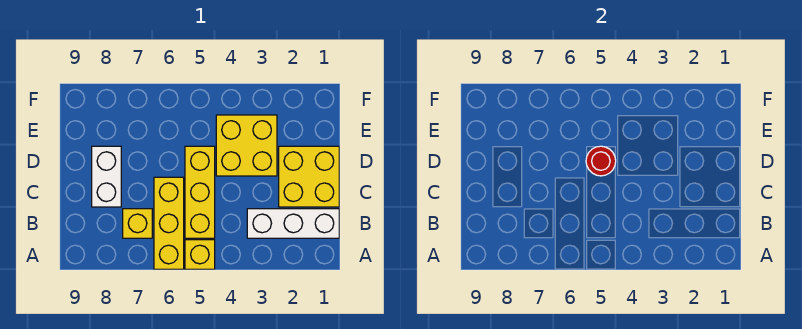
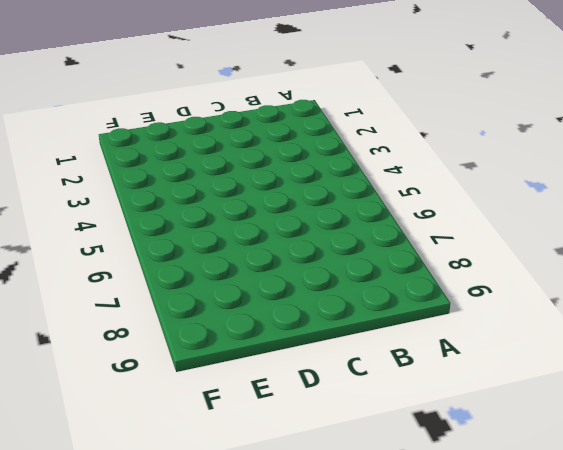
none -> yellow 1x1 brick [185,240,215,269]
none -> yellow 1x3 brick [154,177,184,269]

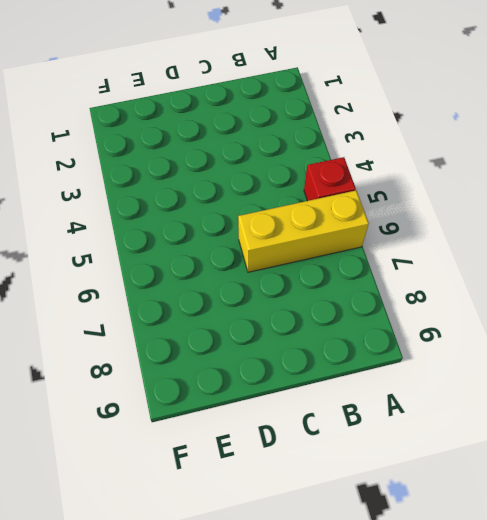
red 1x1 brick [304,157,356,201] -> yellow 1x1 brick [185,240,215,269]
none -> white 1x3 brick [247,209,339,238]
none -> yellow 1x3 brick [185,146,215,238]

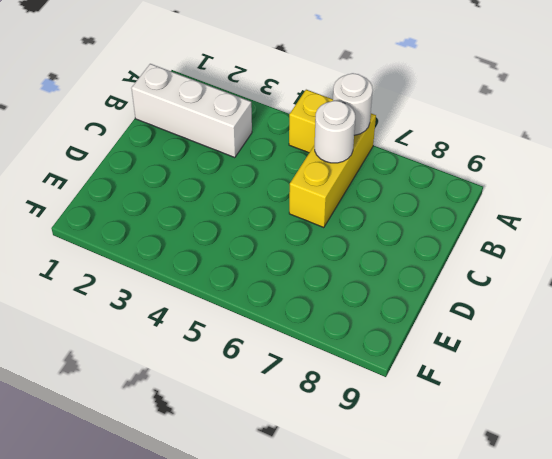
white 1x1 round brick [333,73,373,135] -> none
white 1x1 round brick [315,101,355,163] -> none
none -> yellow 1x3 brick [185,146,215,238]
none -> yellow 1x1 brick [123,209,152,238]

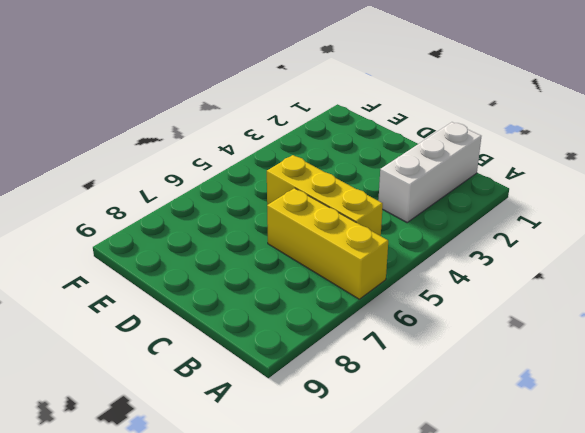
none -> yellow 1x1 brick [185,240,215,269]
none -> yellow 1x1 brick [123,209,152,238]

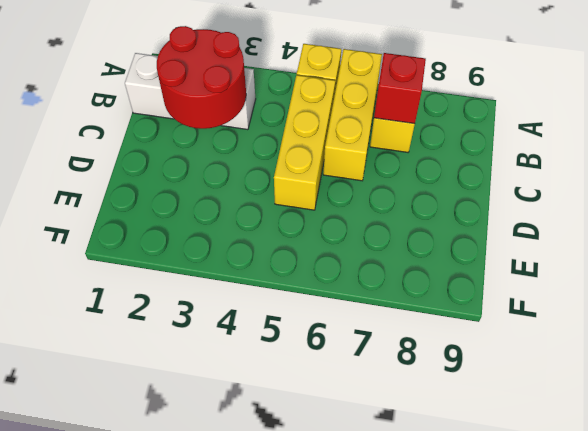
red 2x2 round brick [157,26,246,129] -> none
red 1x1 brick [374,53,426,124] -> none
none -> yellow 2x2 brick [279,146,339,207]
none -> white 1x2 brick [92,146,121,207]

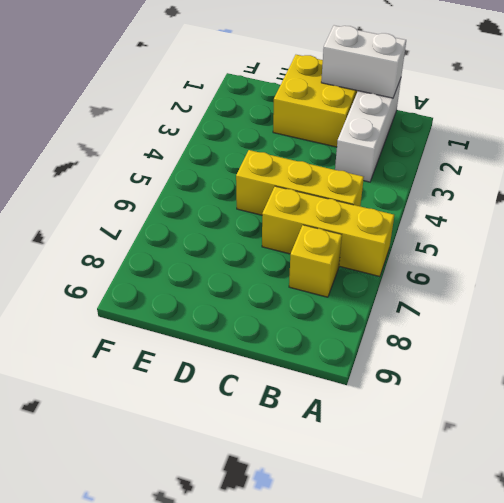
white 1x2 brick [321,25,406,98] -> white 1x2 brick moved to [92,146,121,207]
none -> yellow 1x1 brick [185,240,215,269]
none -> yellow 2x2 brick [216,115,277,176]

